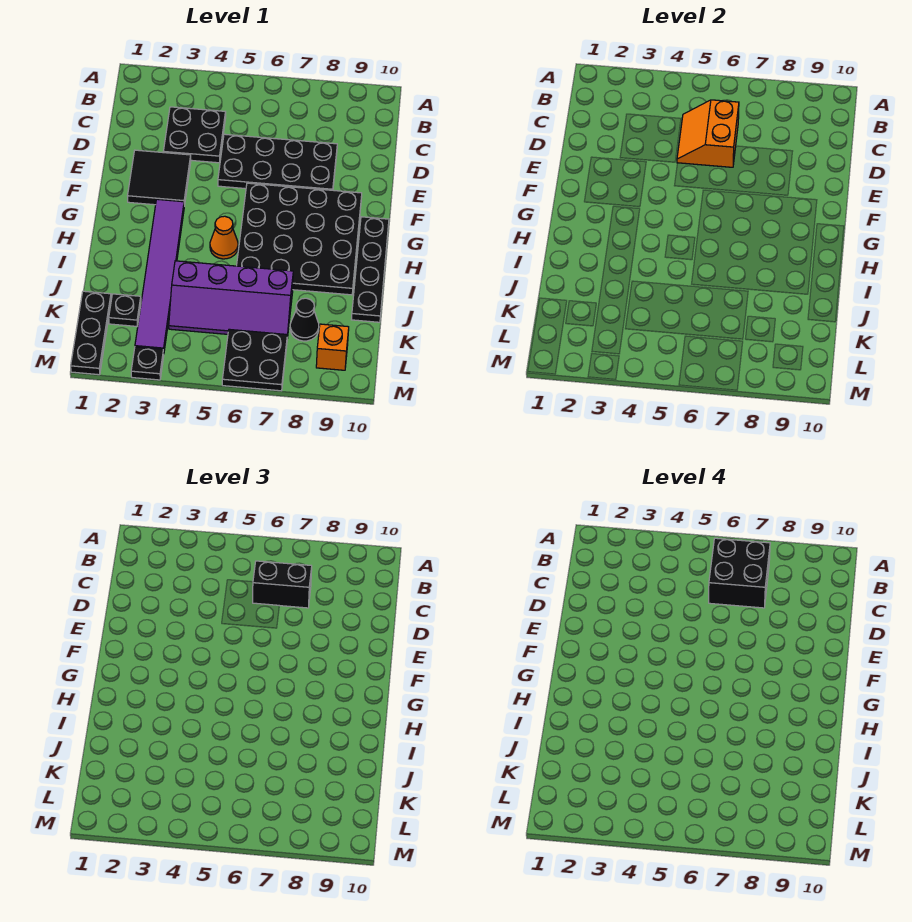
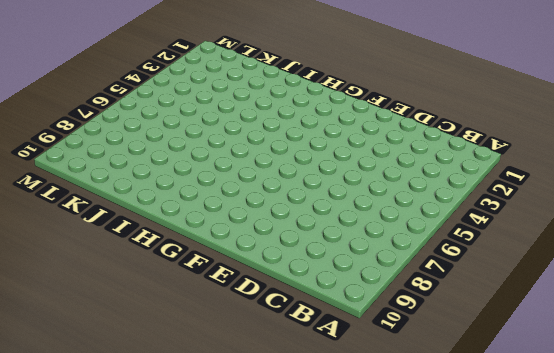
none -> black 2x2 plate [163,107,226,163]
none -> black 2x4 plate [218,134,337,190]
none -> black 2x2 tile [128,150,191,206]

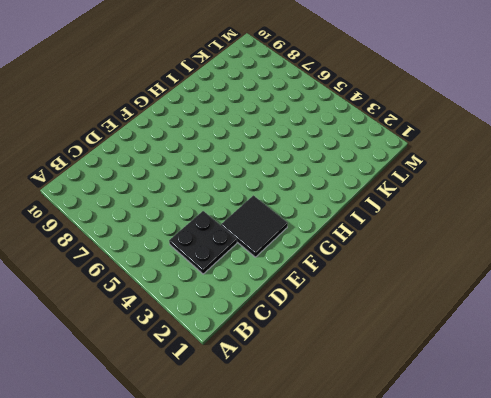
none -> black 2x4 plate [218,134,337,190]
none -> black 4x4 plate [237,183,362,295]
none -> purple 1x6 tile [135,199,184,350]

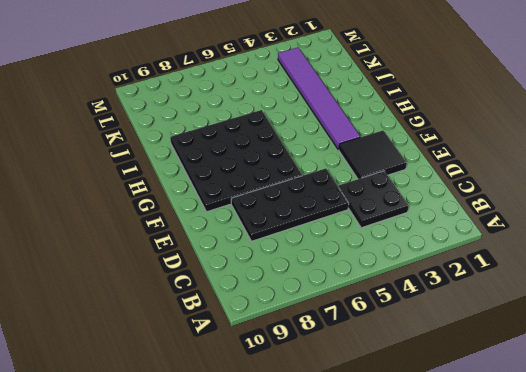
none -> black 1x4 plate [351,217,389,322]
none -> orange 1x1 cone [210,216,238,259]
none -> purple 2x4 slope [169,261,293,338]

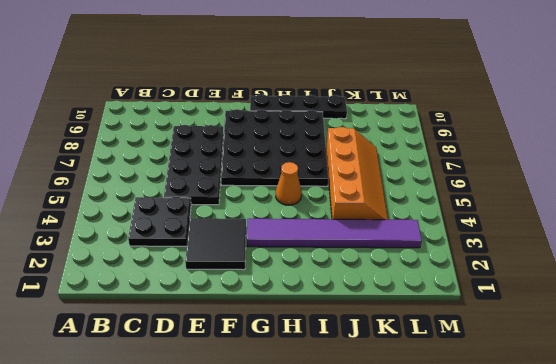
orange 2x4 slope [326,127,388,220] -> purple 2x4 slope [169,261,293,338]
none -> black 1x3 plate [71,291,111,375]
none -> black 1x1 plate [109,294,141,327]
none -> black 1x1 cone [290,298,319,341]

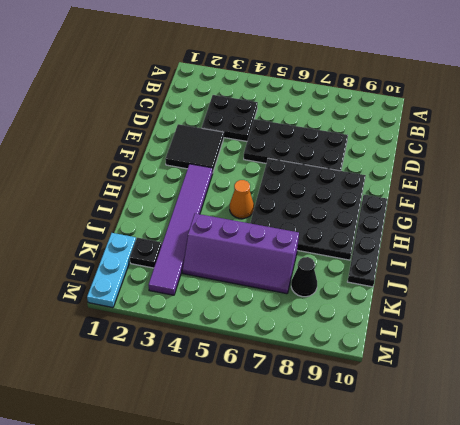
cyan 1x3 plate [87,233,136,308] -> black 1x3 plate [71,291,111,375]
none -> black 2x2 plate [222,329,287,391]
none -> orange 1x1 brick [316,324,349,370]
none -> black 1x1 plate [131,347,164,380]

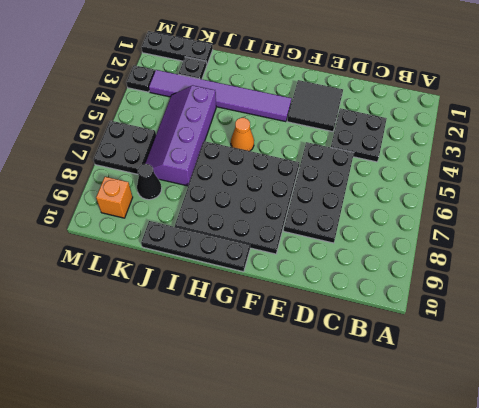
none -> orange 2x2 slope [677,100,739,167]
none -> black 1x2 brick [253,561,312,608]
none -> black 2x2 brick [709,538,770,608]

